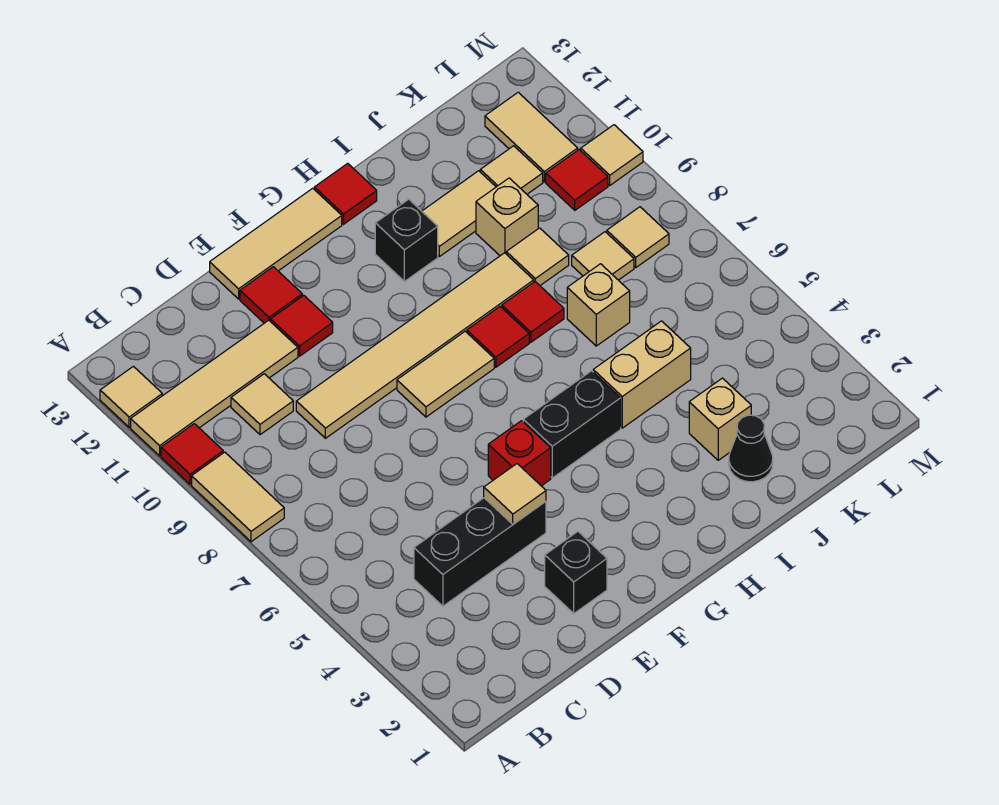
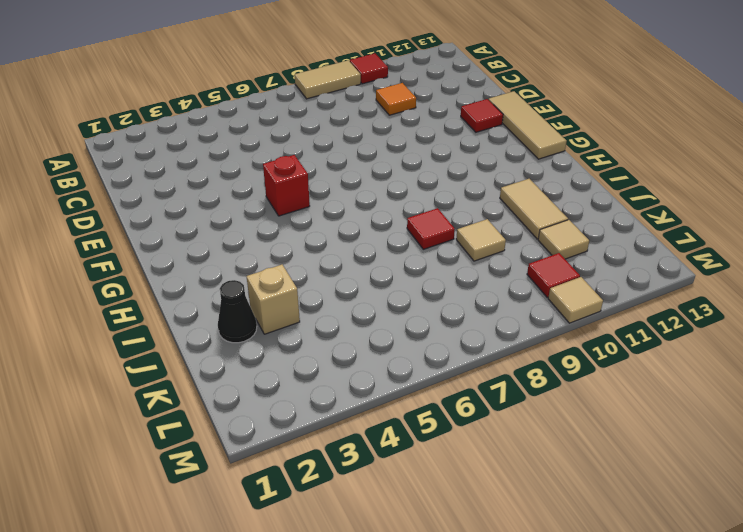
orange 1x1 tile [376,83,416,115] -> tan 1x1 tile [231,374,293,435]
none -> tan 1x4 tile [131,320,298,456]
none -> tan 1x1 tile [100,366,162,427]
none -> black 1x3 brick [414,498,546,606]
none -> tan 1x6 tile [296,253,534,438]

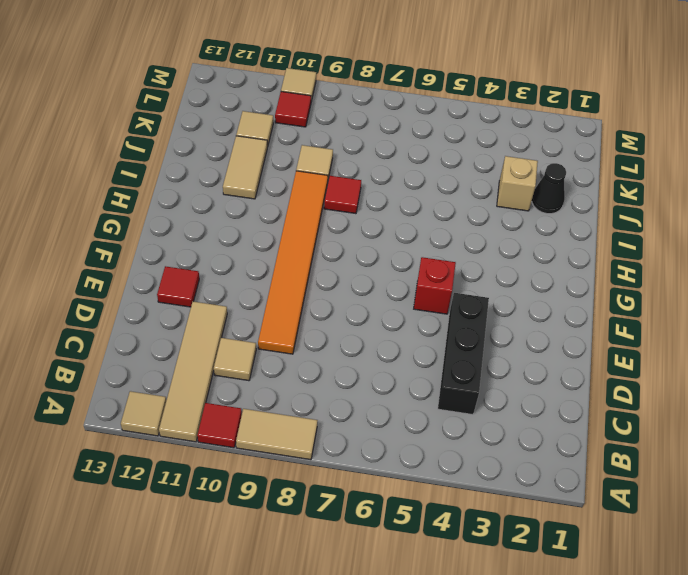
orange 1x6 tile [258,171,328,354] -> tan 1x6 tile [296,253,534,438]
none -> black 1x1 brick [545,532,607,613]
none -> red 1x1 tile [271,295,333,356]
none -> tan 1x3 tile [210,188,342,299]
none -> tan 1x2 tile [397,331,494,417]

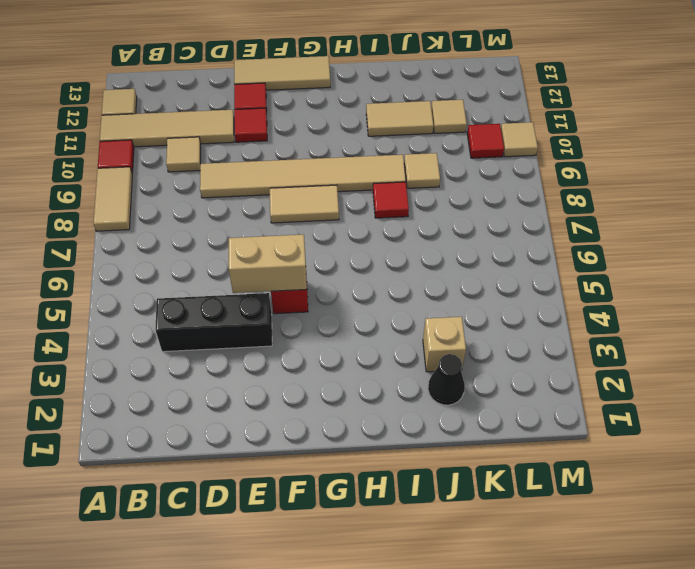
tan 1x2 brick [229,234,307,293] -> tan 1x2 brick moved to [593,321,691,428]
none -> black 1x1 brick [545,532,607,613]
none -> black 1x2 brick [523,371,621,478]
none -> red 1x1 tile [467,307,529,367]
none -> black 1x1 brick [375,199,438,281]

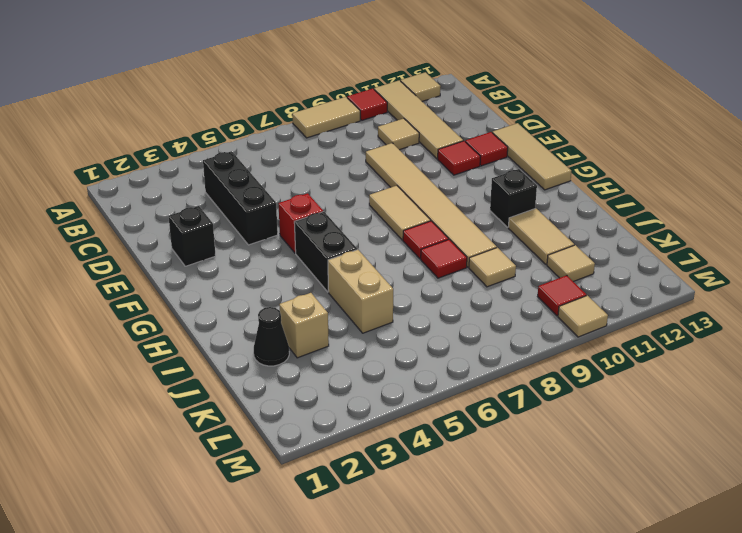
none -> red 1x1 tile [314,163,377,224]
none -> tan 1x1 brick [567,264,630,346]
none -> tan 1x1 brick [476,178,538,256]
none -> tan 1x1 tile [572,232,634,280]

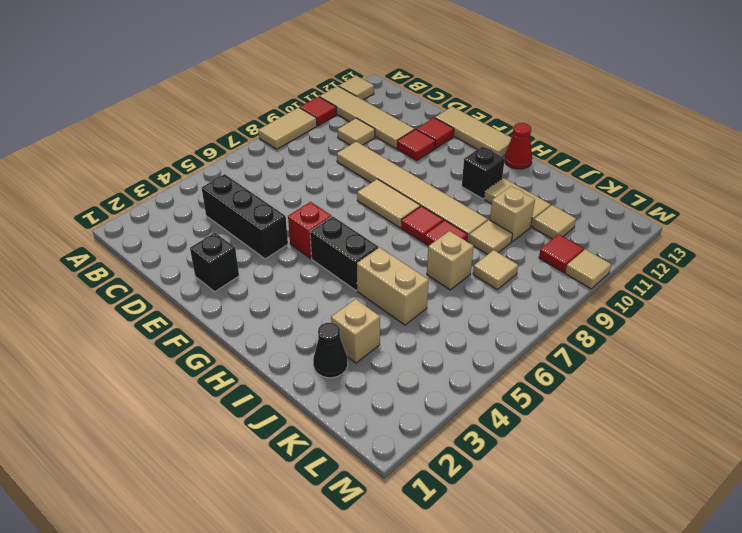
red 1x1 cone [504,123,532,169] -> red 1x1 tile [314,163,377,224]
none -> tan 1x1 tile [607,207,669,267]
none -> tan 1x2 tile [485,92,578,182]
none -> tan 1x1 tile [484,464,546,524]

